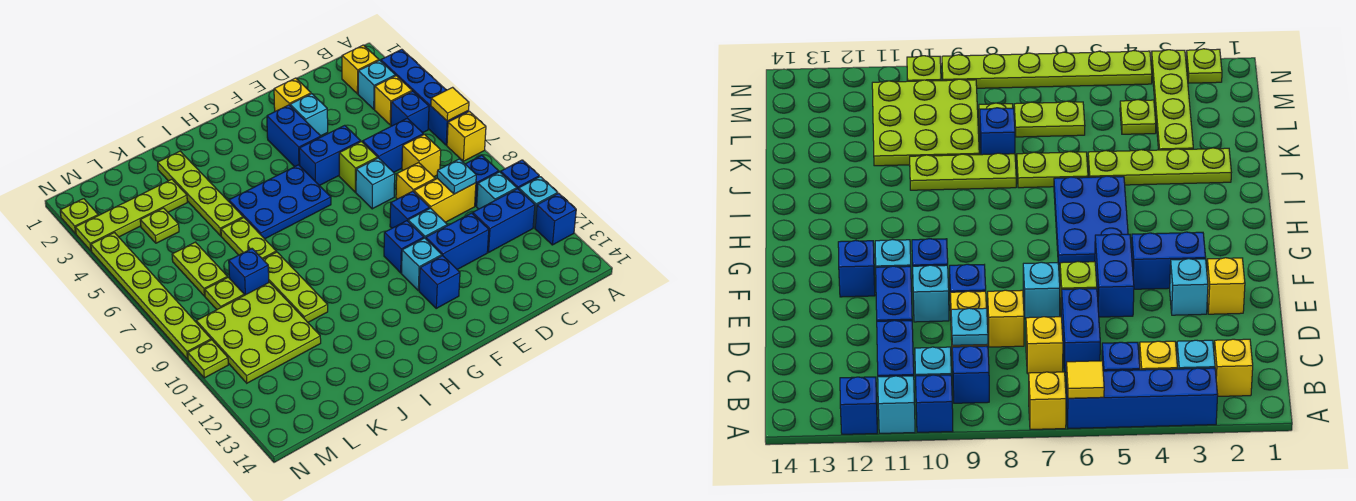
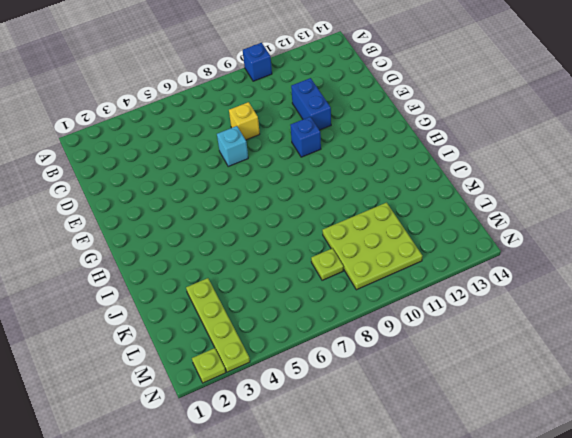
none -> blue 1x4 brick [381,49,469,145]
none -> yellow 1x1 brick [447,111,486,161]
none -> cyan 1x1 brick [519,177,558,228]
none -> blue 1x1 brick [535,193,576,245]

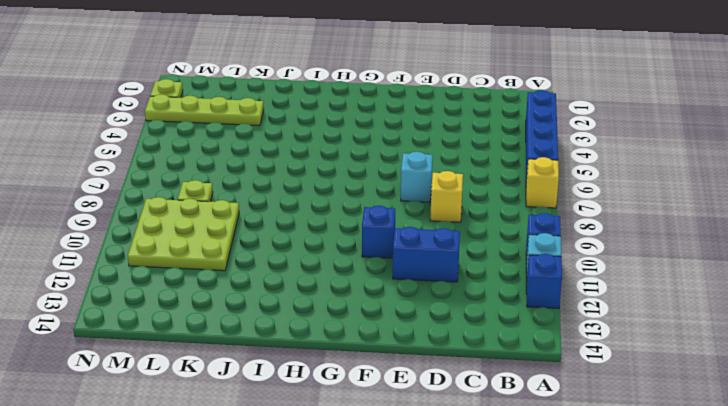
none -> yellow 1x1 brick [342,45,379,94]
none -> cyan 1x1 brick [358,60,395,109]
none -> yellow 1x1 brick [375,76,412,125]
none -> blue 1x1 brick [391,91,429,133]

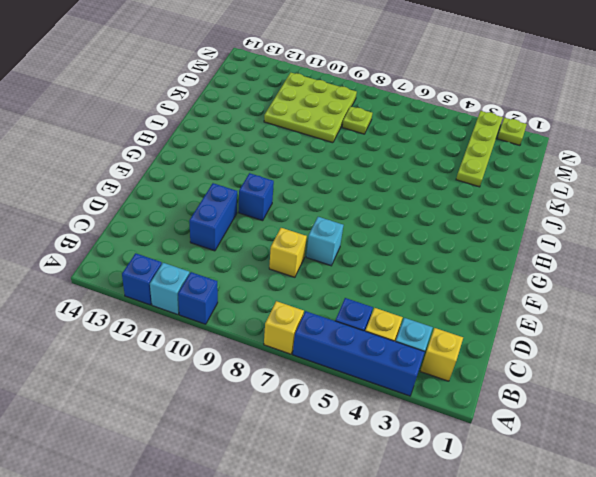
none -> blue 1x1 brick [465,155,499,206]
none -> cyan 1x1 brick [477,172,517,209]
none -> blue 1x2 brick [473,189,535,252]
none -> blue 1x2 brick [363,118,423,172]

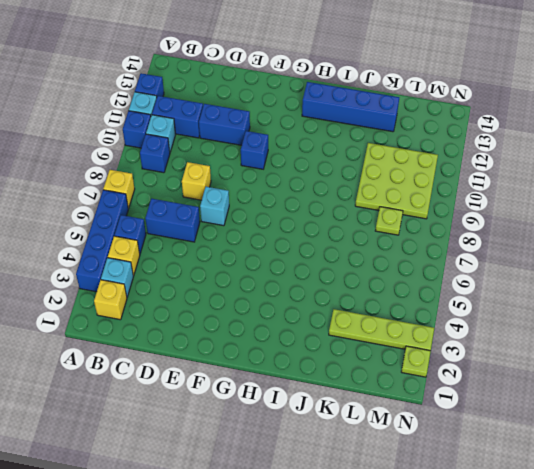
blue 1x4 brick [302,82,399,132] -> none
none -> yellow 1x1 brick [402,134,441,177]
none -> yellow 1x2 brick [414,178,476,222]
none -> yellow 1x1 brick [274,78,311,111]
none -> cyan 1x1 brick [290,94,328,136]

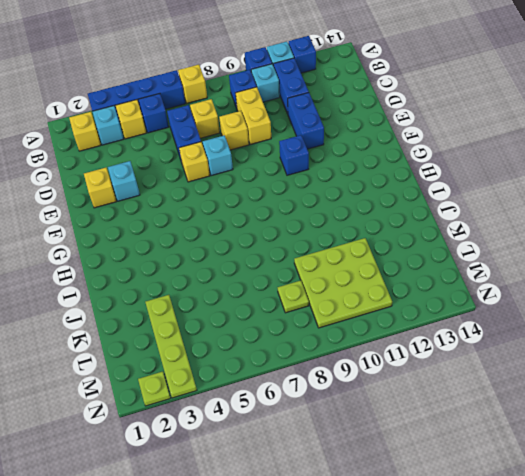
yellow 1x1 brick [179,142,210,182] -> lime 1x1 brick [339,141,378,192]
none -> blue 1x2 brick [299,125,361,186]
none -> blue 1x1 brick [390,191,430,228]
none -> cyan 1x1 brick [408,208,447,239]
none -> blue 1x2 brick [267,105,321,167]

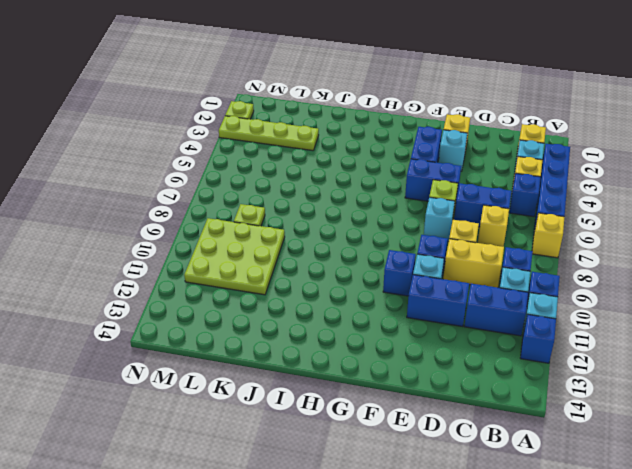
none -> cyan 1x1 brick [401,238,442,290]
none -> blue 1x1 brick [419,256,460,308]
none -> blue 2x3 plate [229,165,331,239]
none -> lime 1x4 plate [158,151,243,236]

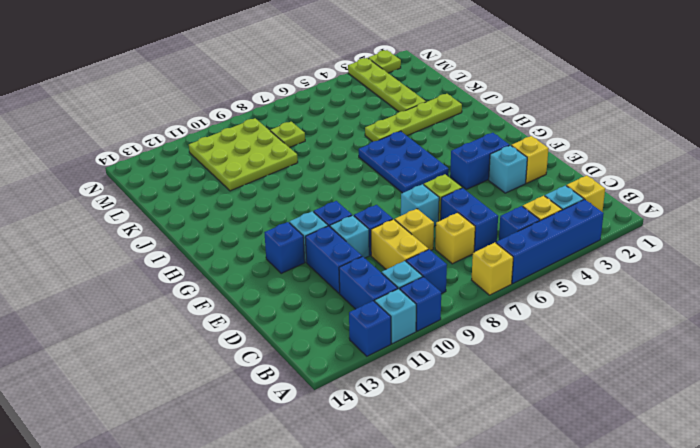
none -> blue 1x2 brick [299,125,361,186]
none -> lime 1x2 plate [221,217,276,259]
none -> lime 1x3 plate [263,252,328,322]
none -> blue 1x1 brick [229,249,269,295]

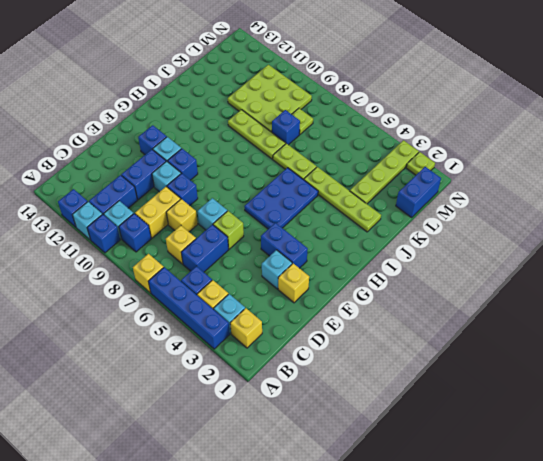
blue 1x2 brick [396,167,441,218] -> blue 1x2 brick moved to [299,125,361,186]
none -> lime 1x1 plate [140,208,179,243]
none -> lime 1x2 plate [172,242,228,296]
none -> lime 1x6 plate [91,233,211,359]
none -> lime 1x1 plate [188,340,228,378]

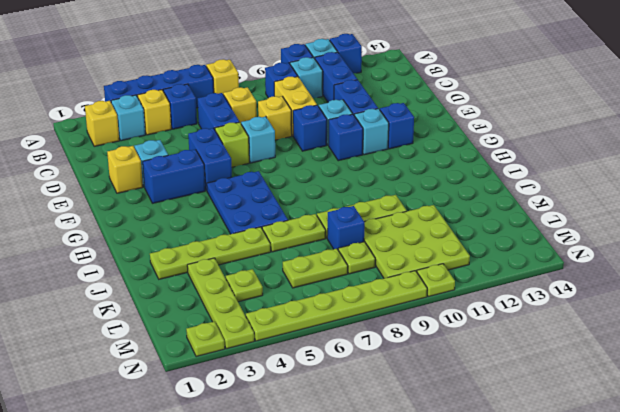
none -> yellow 1x1 tile [431,87,469,121]
none -> cyan 1x1 plate [437,159,476,194]

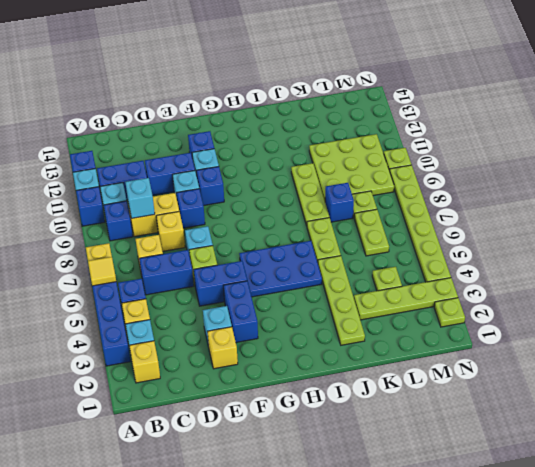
cyan 1x1 brick [125,178,155,218] -> cyan 1x1 plate [437,159,476,194]

